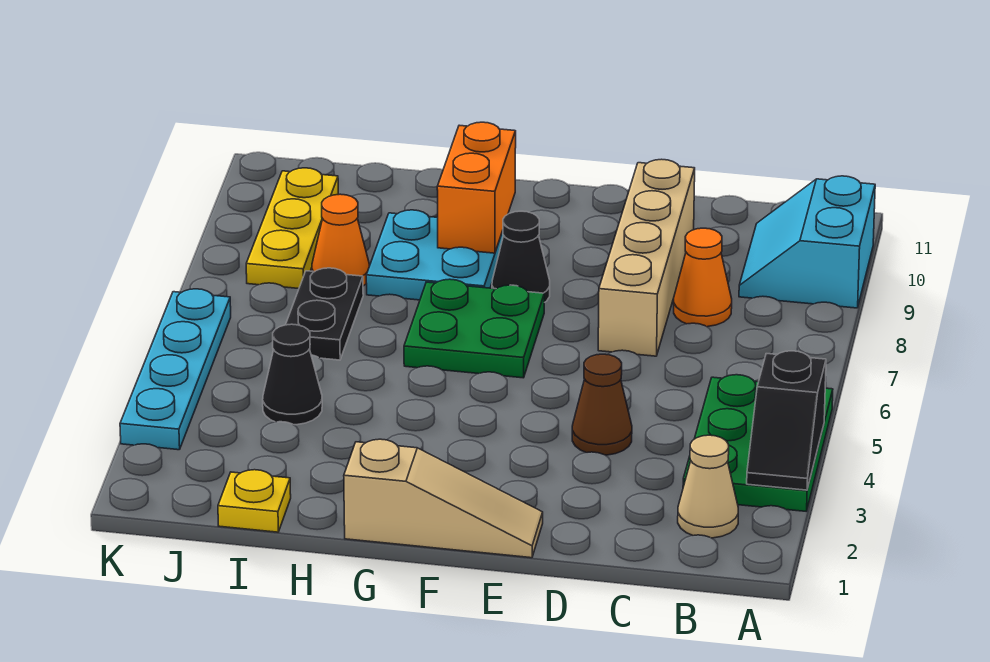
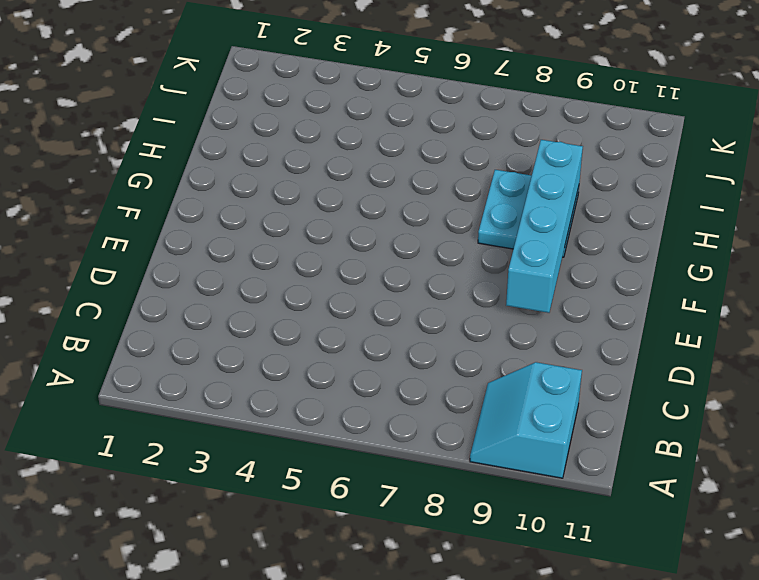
cyan 2x2 slope [470,362,582,478] -> cyan 2x2 slope turned to [739,176,875,308]
cyan 1x4 brick [506,140,583,313] -> orange 1x2 brick [437,122,516,253]
none -> green 2x3 plate [683,375,833,511]
none -> tan 1x1 cone [678,435,738,538]
none -> orange 1x1 cone [674,228,732,327]

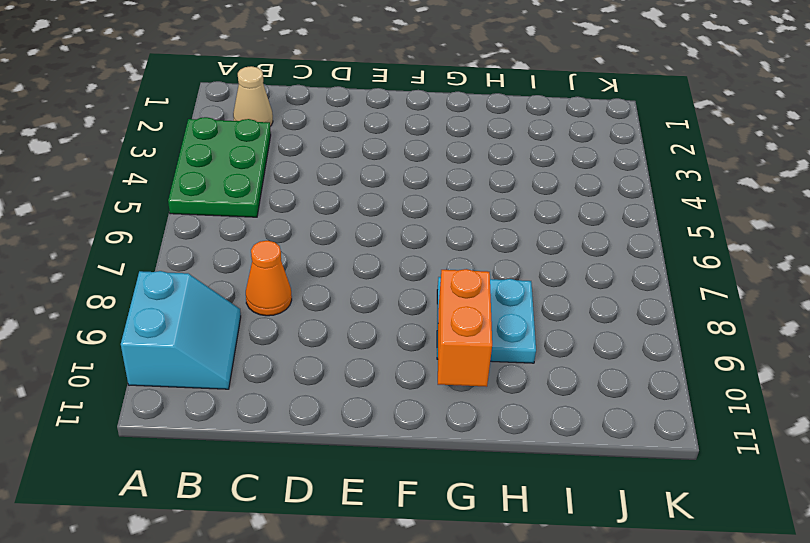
none -> brown 1x1 cone [572,354,632,455]
none -> tan 1x4 brick [598,159,695,356]
none -> tan 1x3 slope [344,439,543,558]

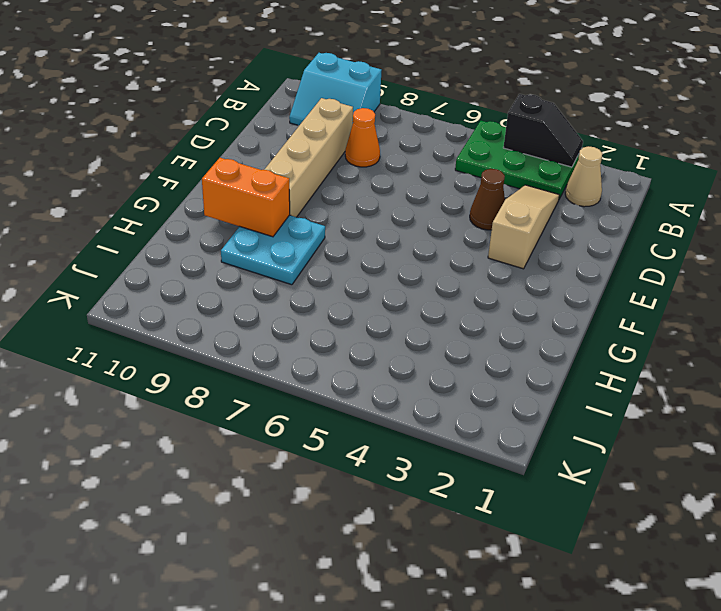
tan 1x3 slope [488,185,559,269] -> tan 1x3 slope moved to [344,439,543,558]
tan 1x4 brick [264,98,353,217] -> tan 1x4 brick turned to [598,159,695,356]
none -> green 2x2 plate [404,279,544,378]
none -> black 1x1 cone [492,211,550,303]
none -> yellow 1x1 plate [218,470,291,532]

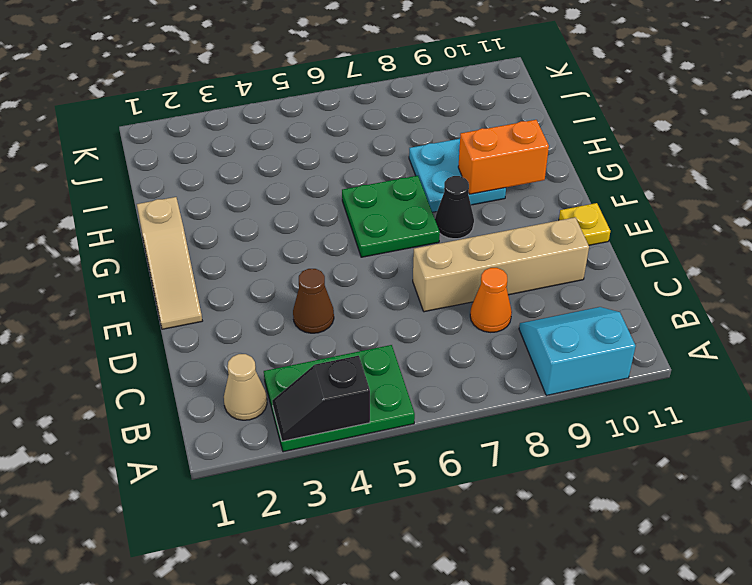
yellow 1x1 plate [559,203,610,245] -> yellow 1x1 plate moved to [218,470,291,532]
none -> black 1x1 cone [263,324,322,425]
none -> black 1x2 plate [286,268,363,360]
none -> orange 1x1 cone [312,194,369,286]

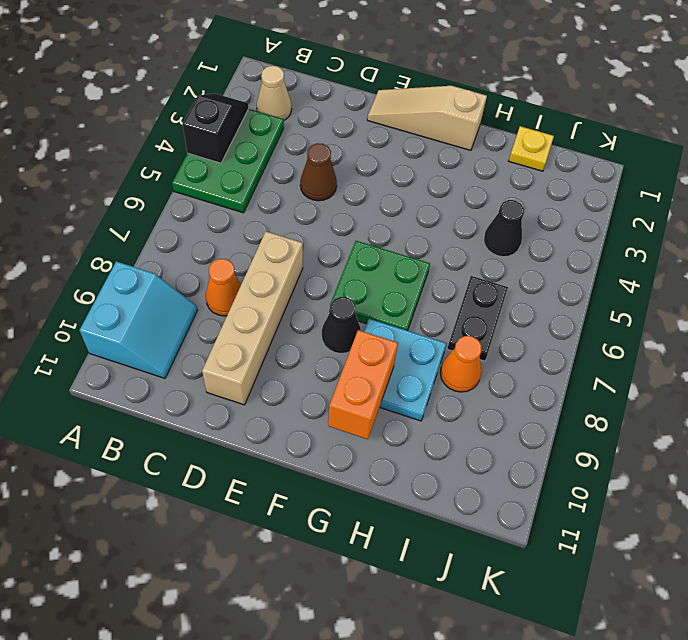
none -> yellow 1x3 plate [246,168,338,289]
none -> cyan 1x4 plate [120,289,231,450]

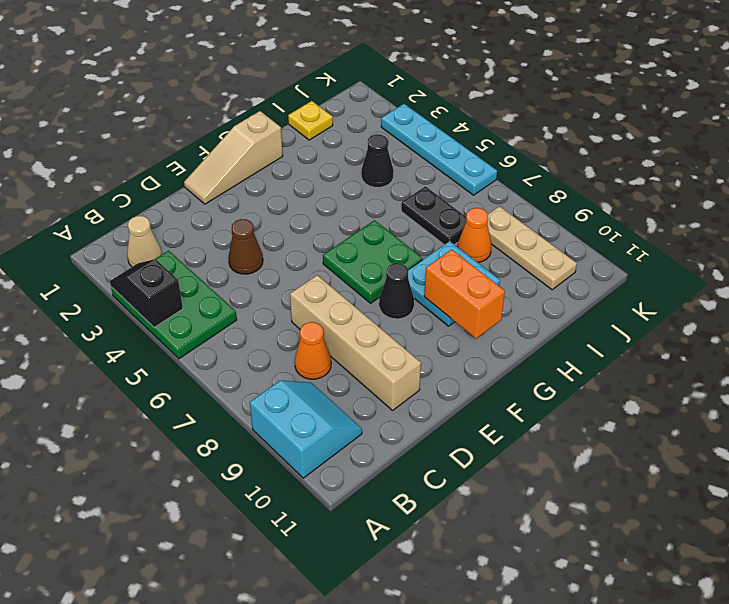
tan 1x3 plate [487,206,577,290] -> yellow 1x3 plate [246,168,338,289]

